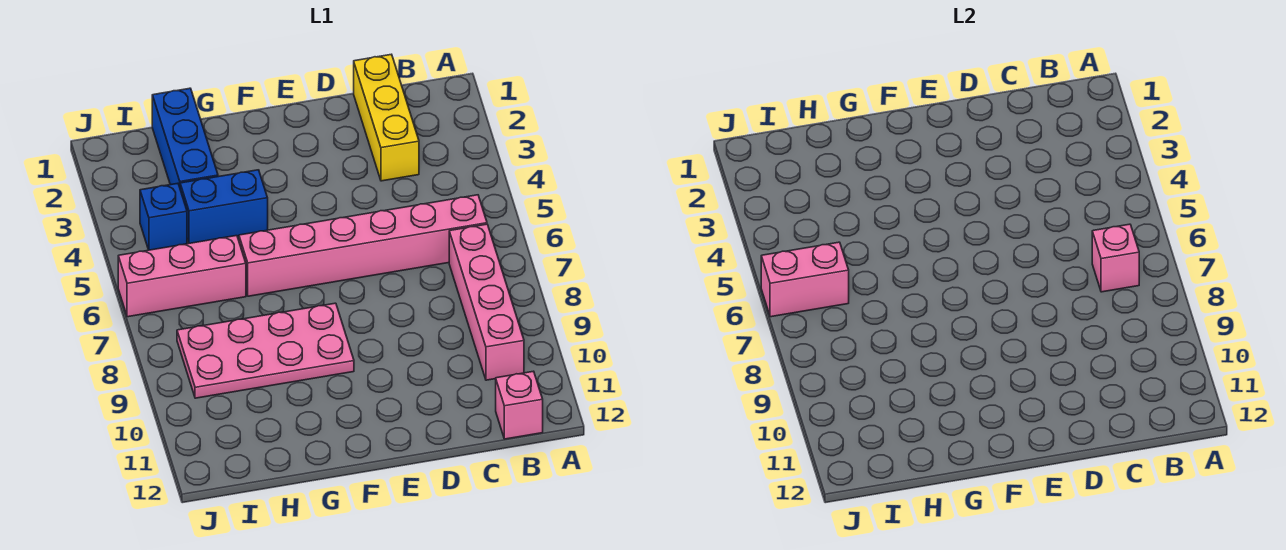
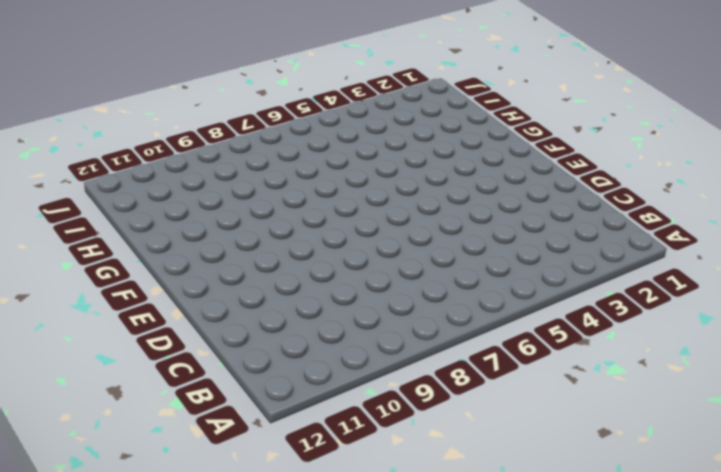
none -> pink 1x6 brick [239,195,487,296]
none -> pink 1x4 brick [449,224,524,380]

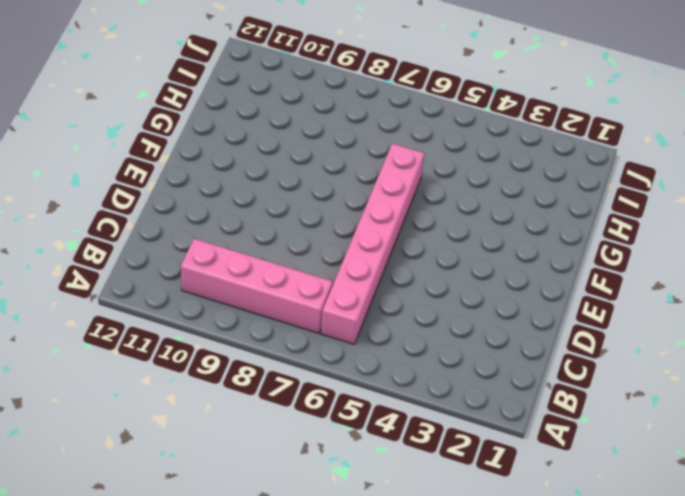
none -> pink 1x1 brick [496,371,543,439]
none -> yellow 1x3 brick [354,54,419,181]

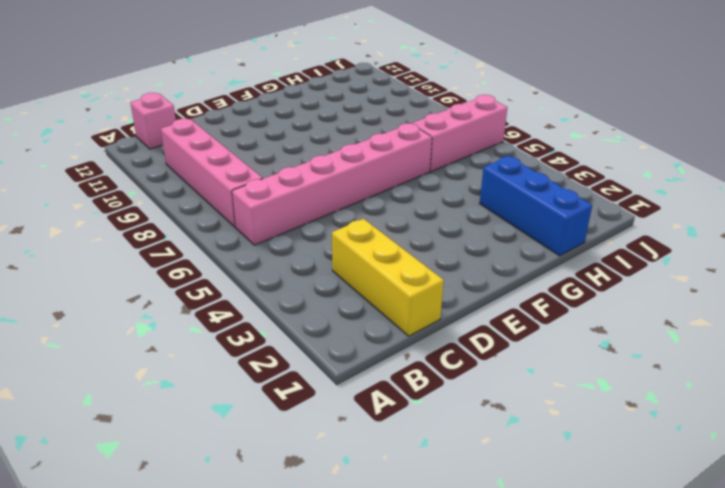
none -> pink 2x4 plate [177,303,354,398]
none -> blue 1x2 brick [180,170,268,243]

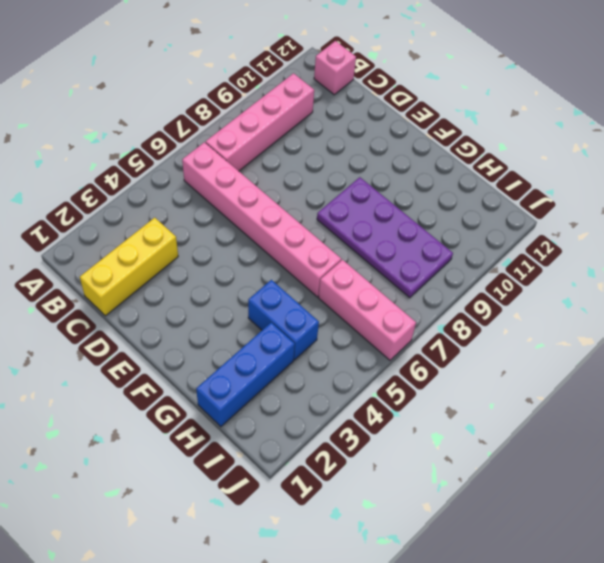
purple 2x4 plate [317,177,453,298] -> pink 2x4 plate [177,303,354,398]
none -> blue 1x1 brick [140,183,187,250]
none -> pink 1x1 brick [1092,224,1139,292]

